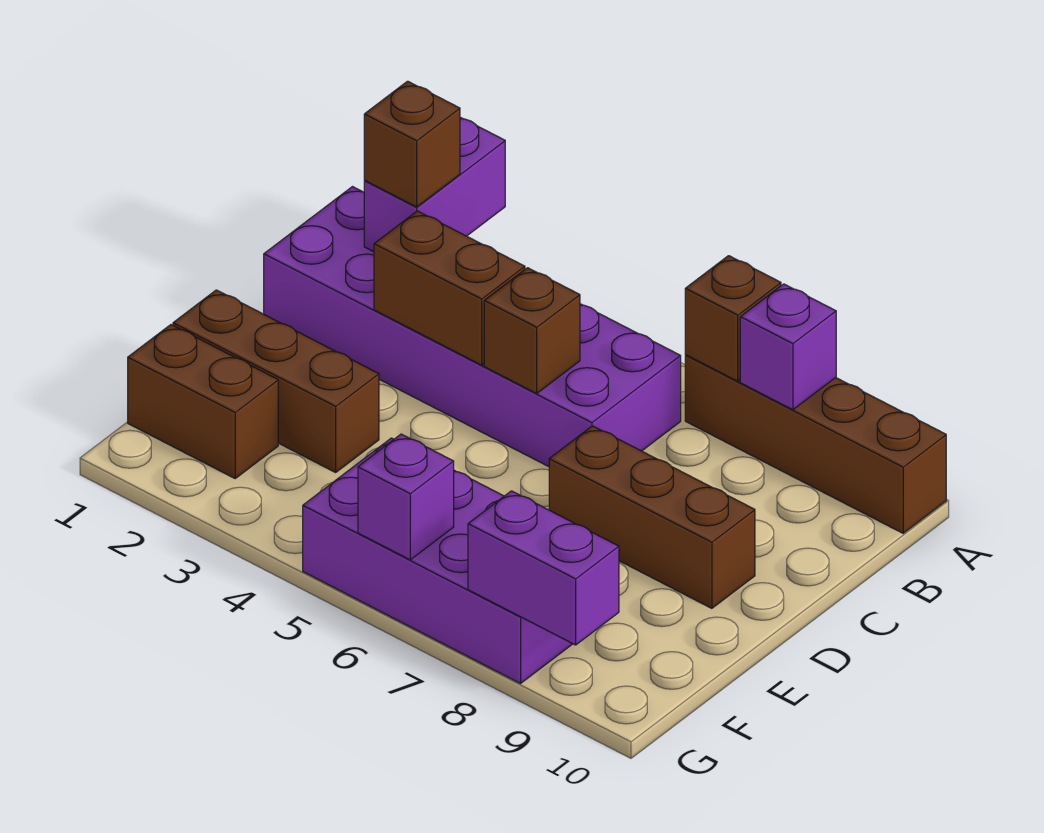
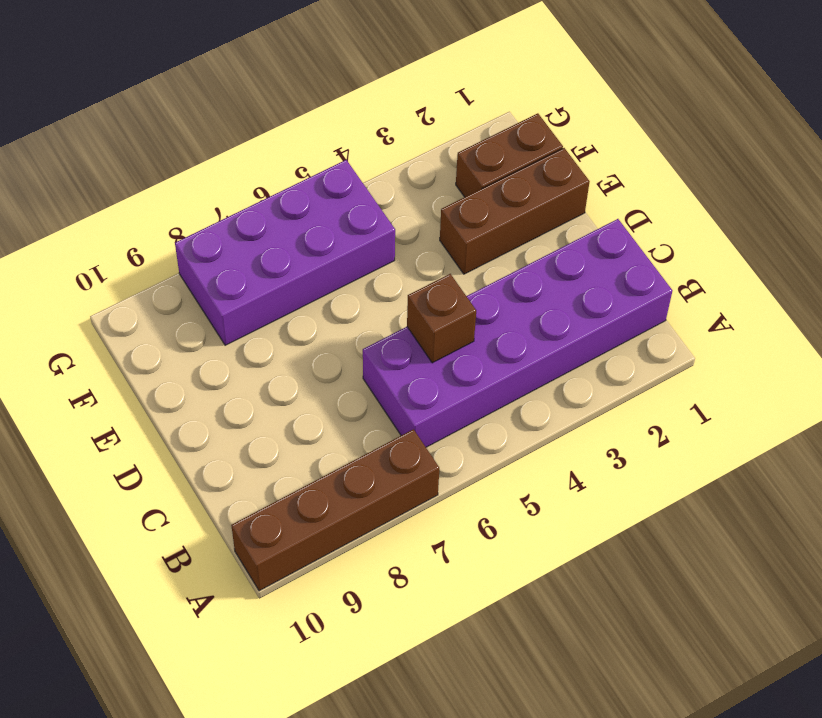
none -> brown 1x3 brick [549,426,755,608]
none -> purple 1x2 brick [364,117,505,252]
none -> brown 1x1 brick [685,256,781,381]

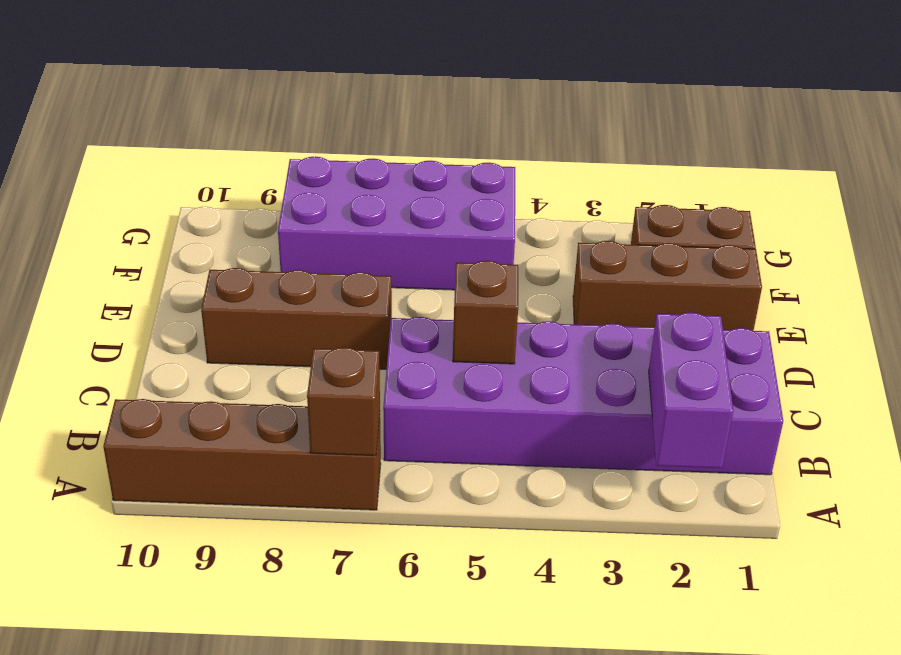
none -> purple 1x1 brick [740,284,836,410]
none -> brown 1x2 brick [374,211,525,365]
none -> purple 1x1 brick [358,434,454,560]

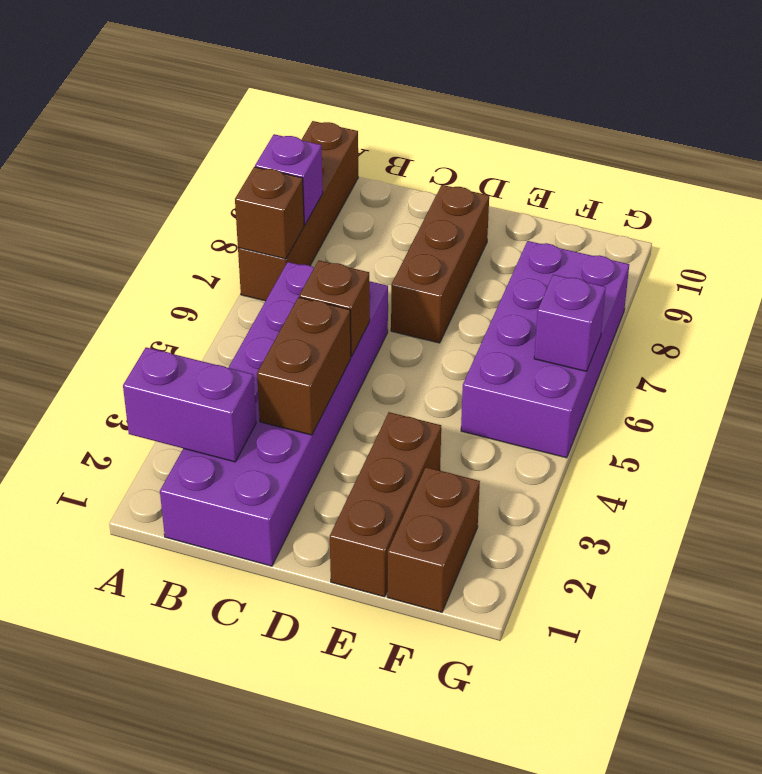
none -> purple 1x2 brick [468,491,619,645]
none -> brown 1x1 brick [364,81,460,207]

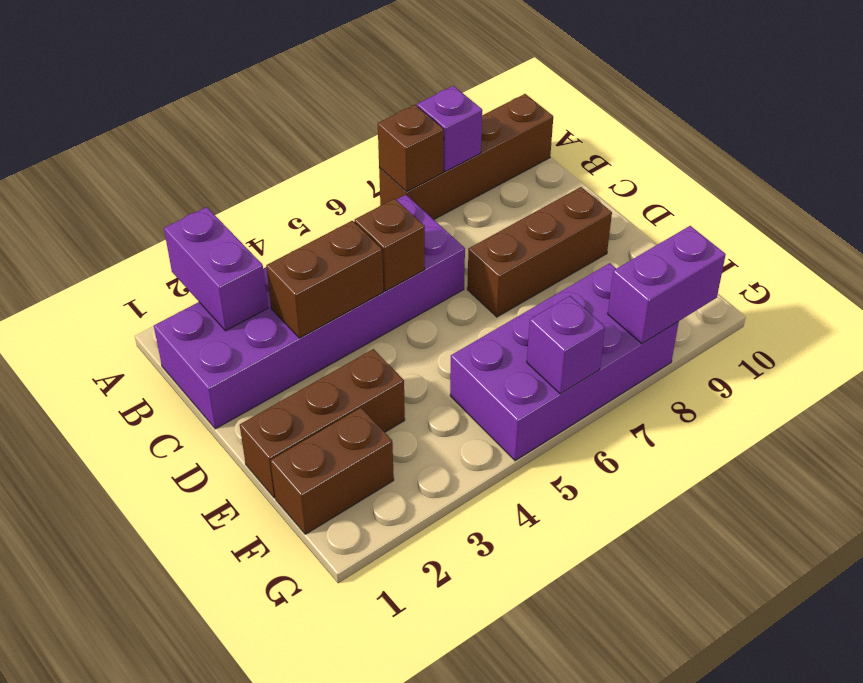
none -> brown 1x1 brick [364,81,460,207]

